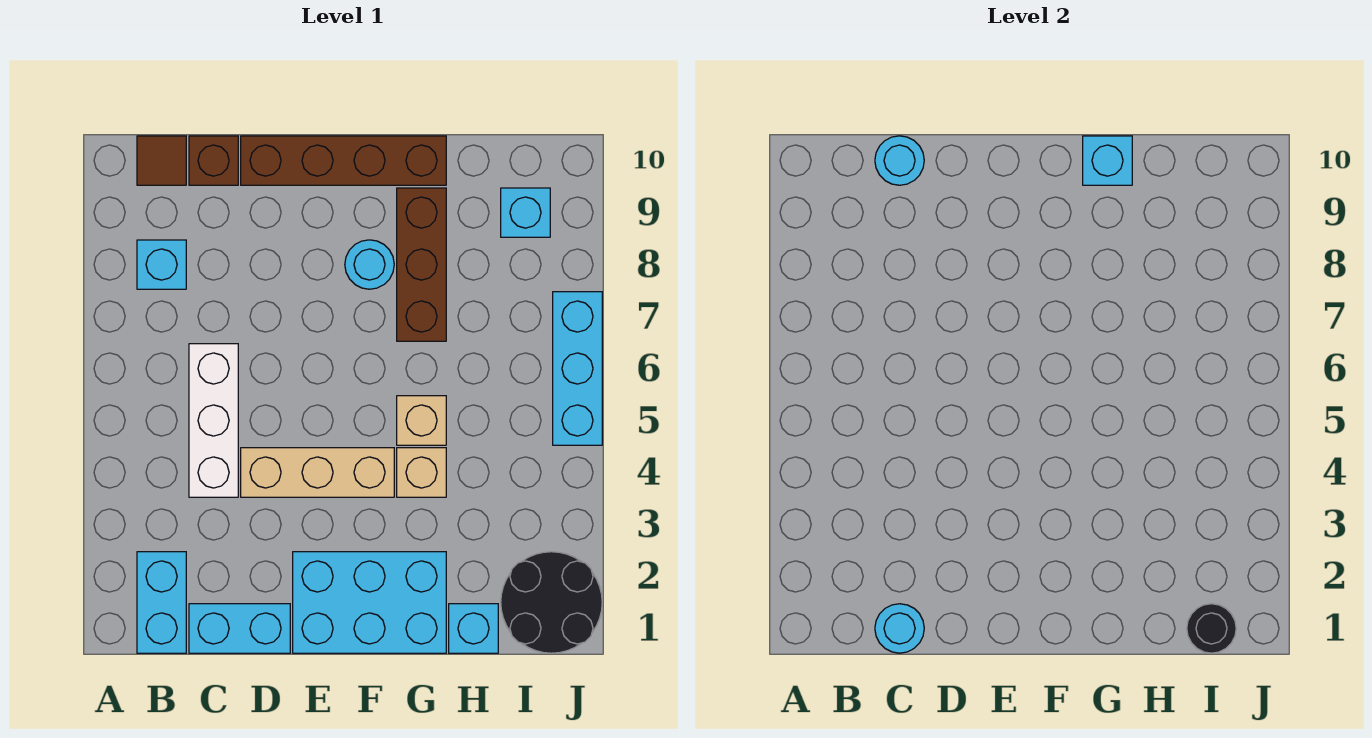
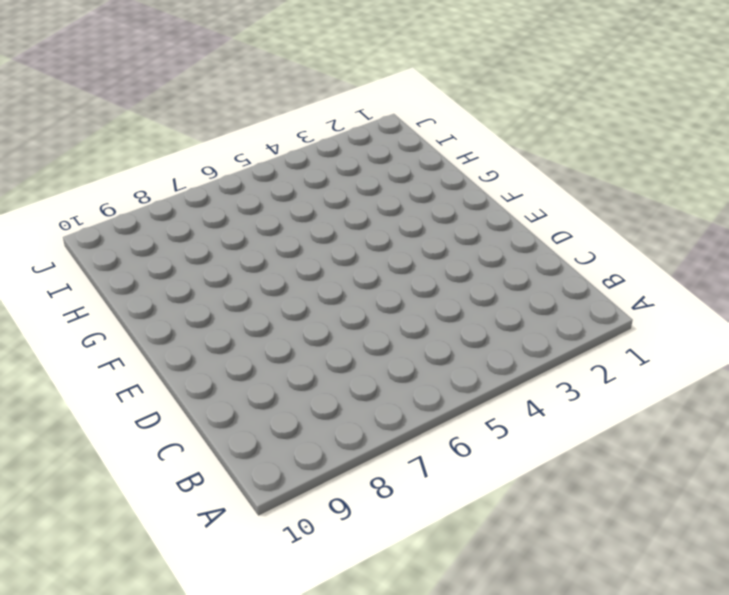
none -> cyan 1x2 brick [137,552,186,653]
none -> cyan 1x1 brick [137,240,186,289]
none -> brown 1x1 tile [137,136,186,185]

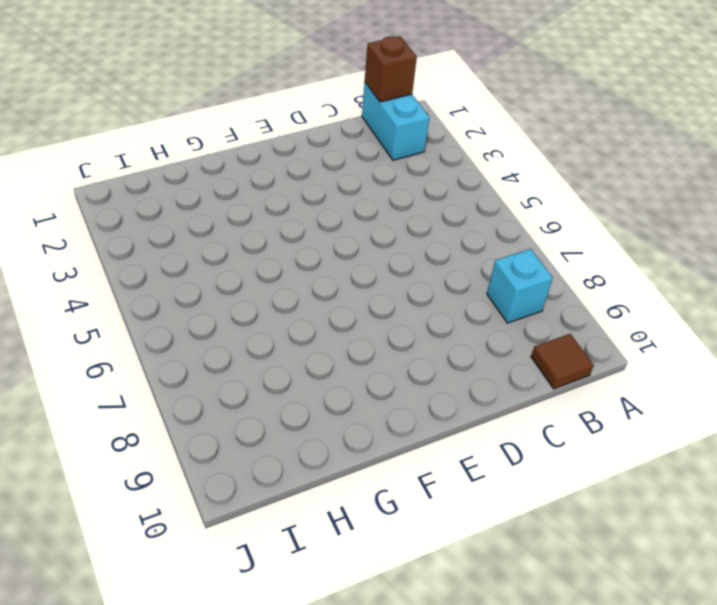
brown 1x1 brick [365,36,417,102] -> brown 1x1 brick moved to [189,136,238,185]
none -> cyan 1x2 brick [189,604,290,653]
none -> white 1x3 brick [189,344,238,497]
none -> tan 1x3 brick [241,448,394,497]

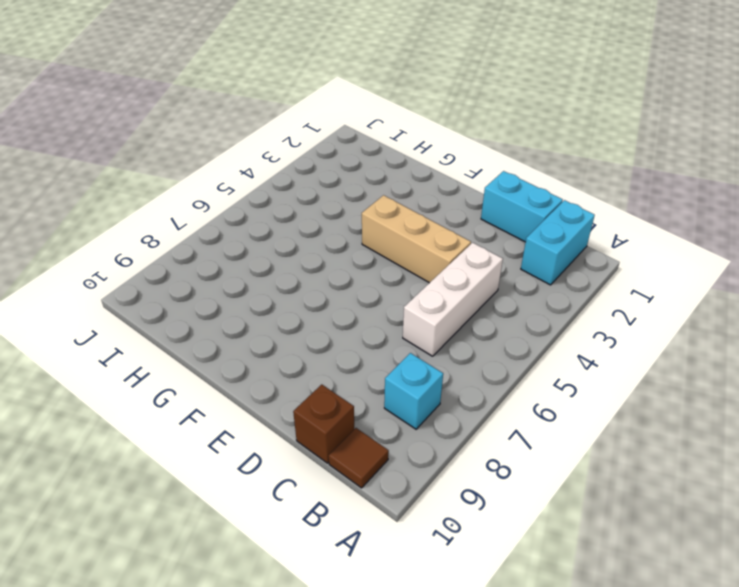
none -> brown 1x4 brick [241,136,446,185]
none -> cyan 2x3 brick [293,552,446,653]
none -> cyan 1x1 round brick [345,240,394,289]

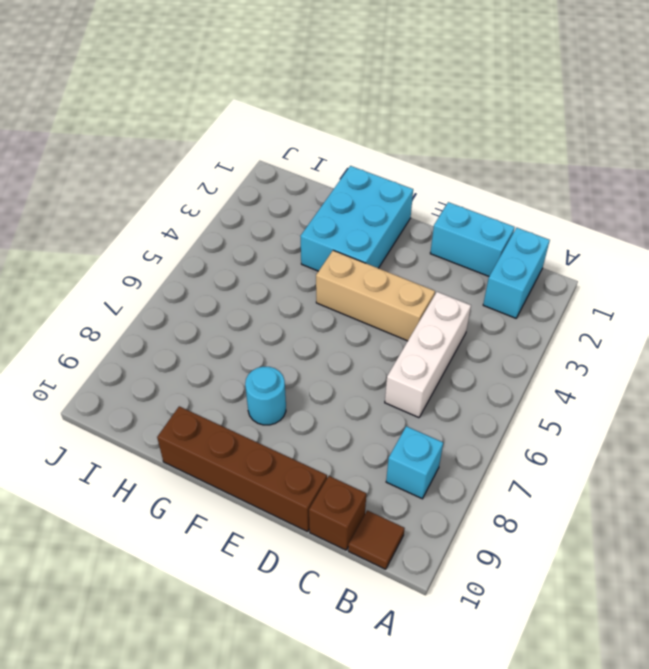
cyan 2x3 brick [300,166,413,271] -> cyan 2x3 brick turned to [293,552,446,653]
none -> tan 1x1 brick [397,448,446,497]
none -> tan 1x1 brick [397,396,446,445]
none -> brown 1x3 brick [397,188,446,341]

